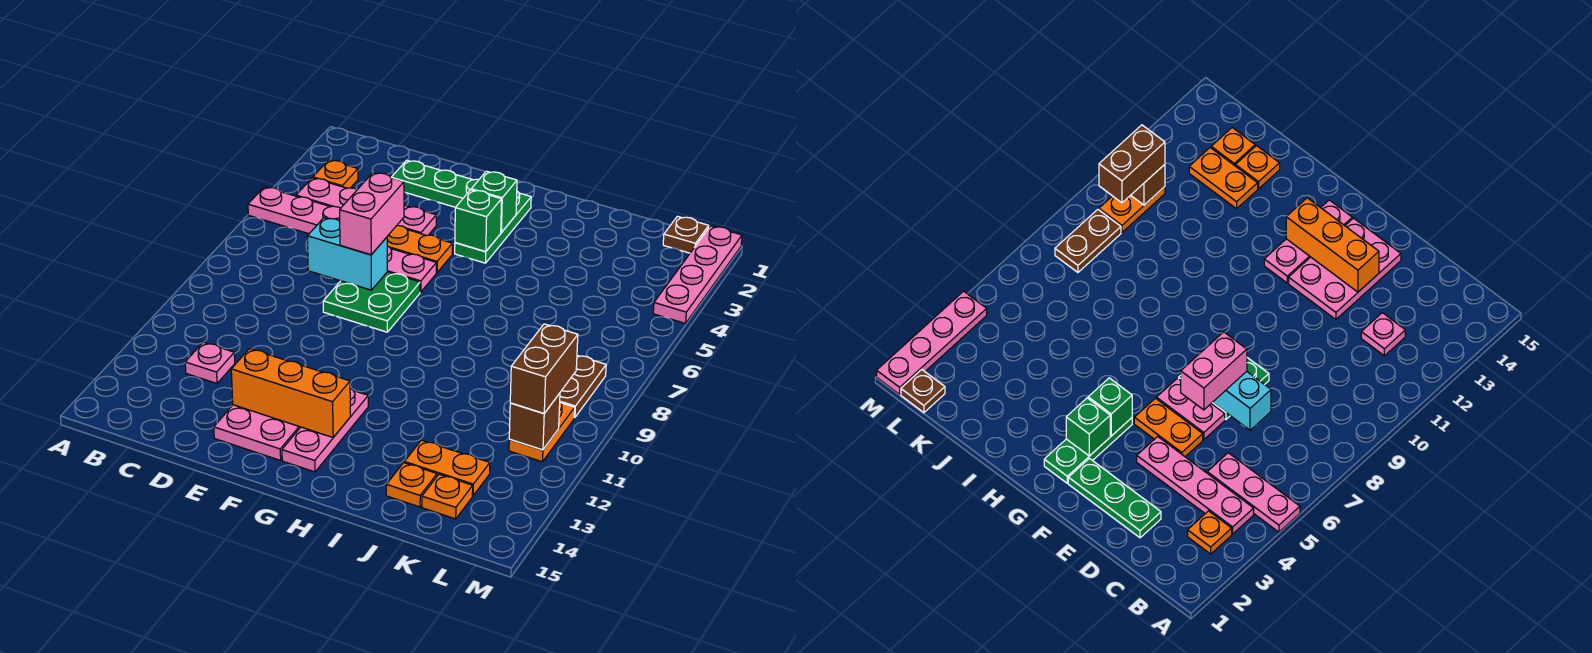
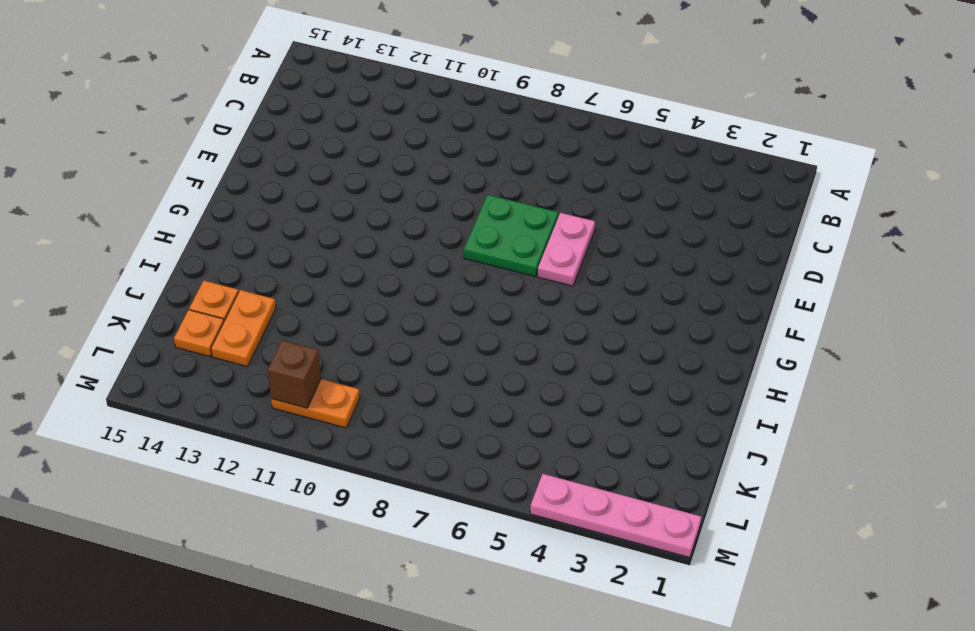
none -> pink 1x3 plate [248,187,341,234]
none -> orange 1x1 plate [313,160,358,188]
none -> pink 1x4 plate [296,178,436,235]

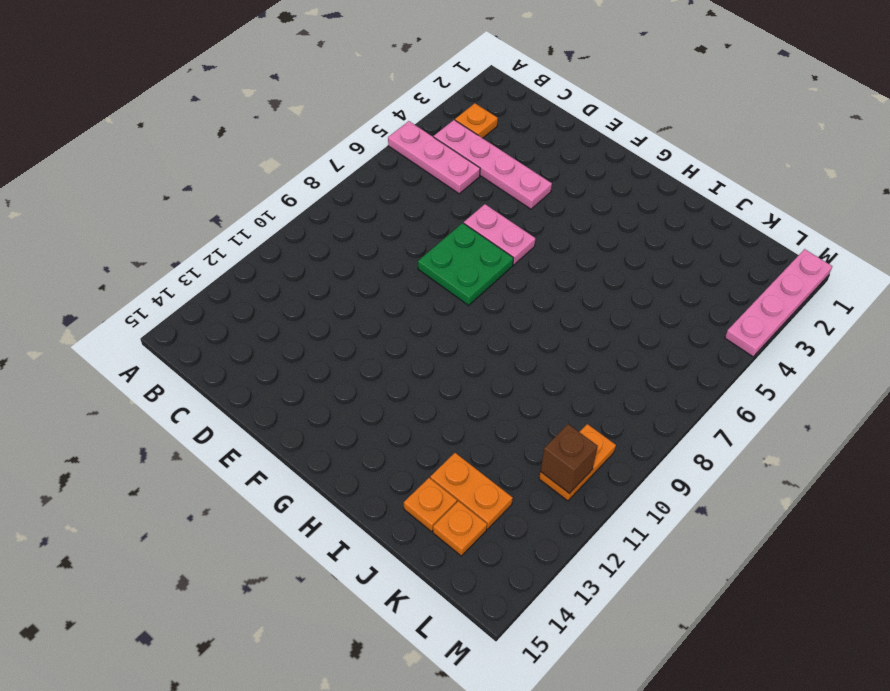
none -> pink 1x1 plate [185,342,235,383]
none -> green 1x3 plate [391,160,478,207]
none -> orange 1x2 plate [387,226,453,273]

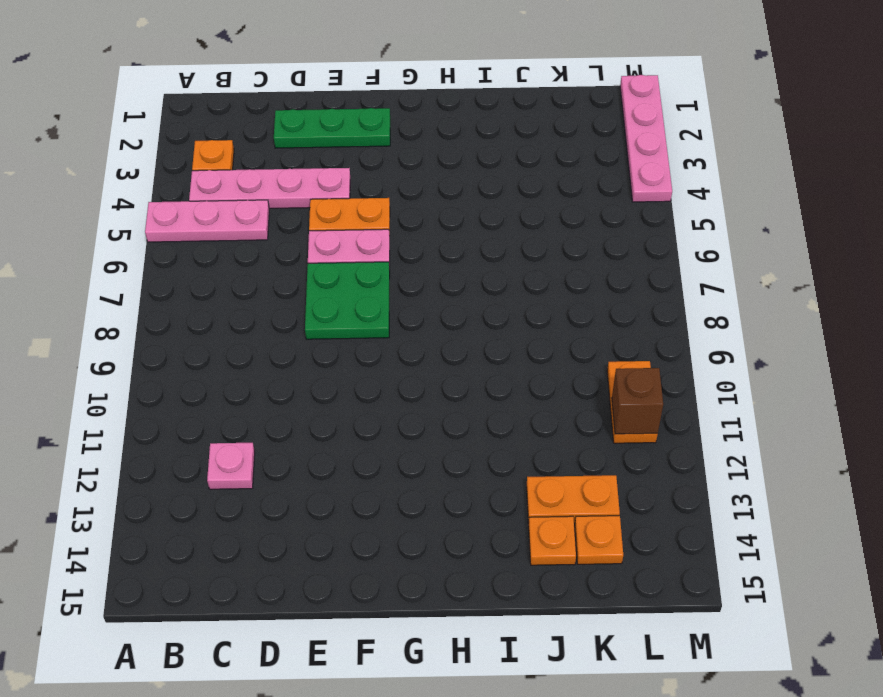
none -> pink 2x3 plate [214,405,300,460]
none -> green 1x3 plate [455,191,531,263]
none -> pink 1x3 plate [282,389,368,472]

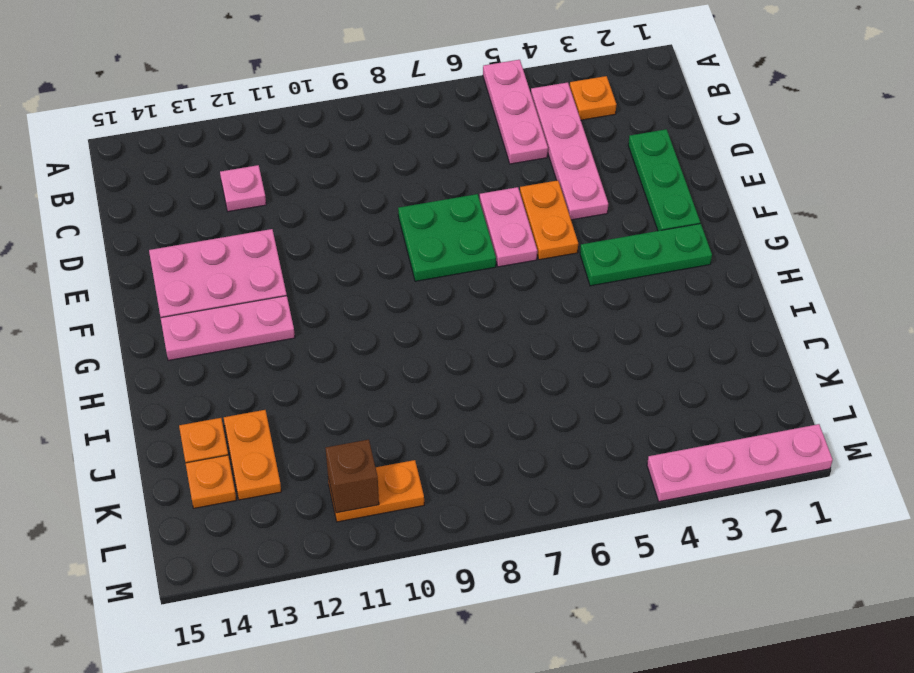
none -> brown 1x1 plate [663,216,709,253]
none -> brown 1x2 plate [560,356,606,418]
none -> cyan 1x2 brick [307,218,387,290]

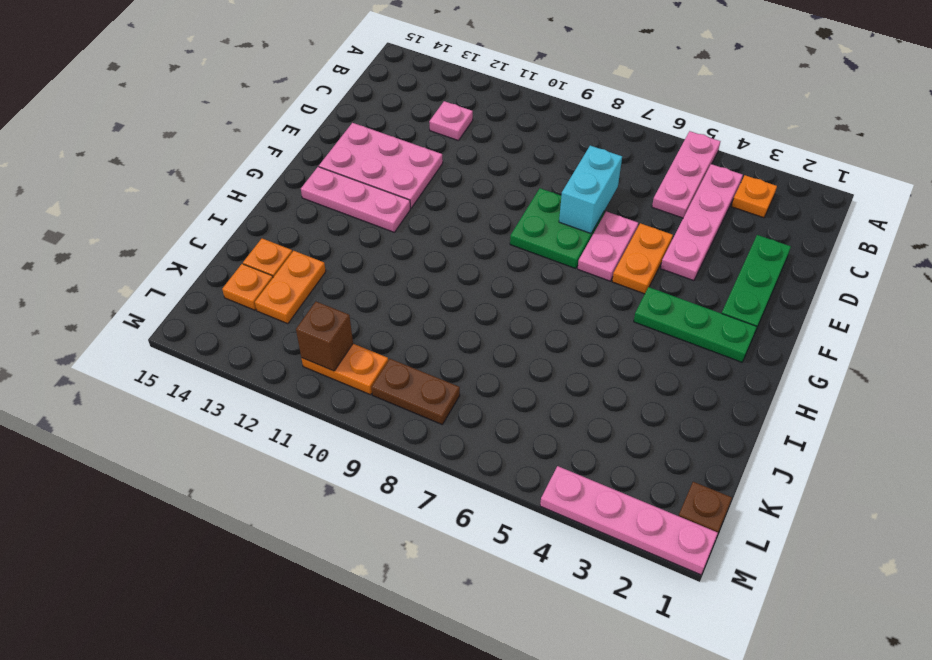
none -> orange 1x3 brick [231,349,350,437]
none -> green 1x1 brick [471,171,517,233]
none -> green 1x1 brick [455,190,502,252]

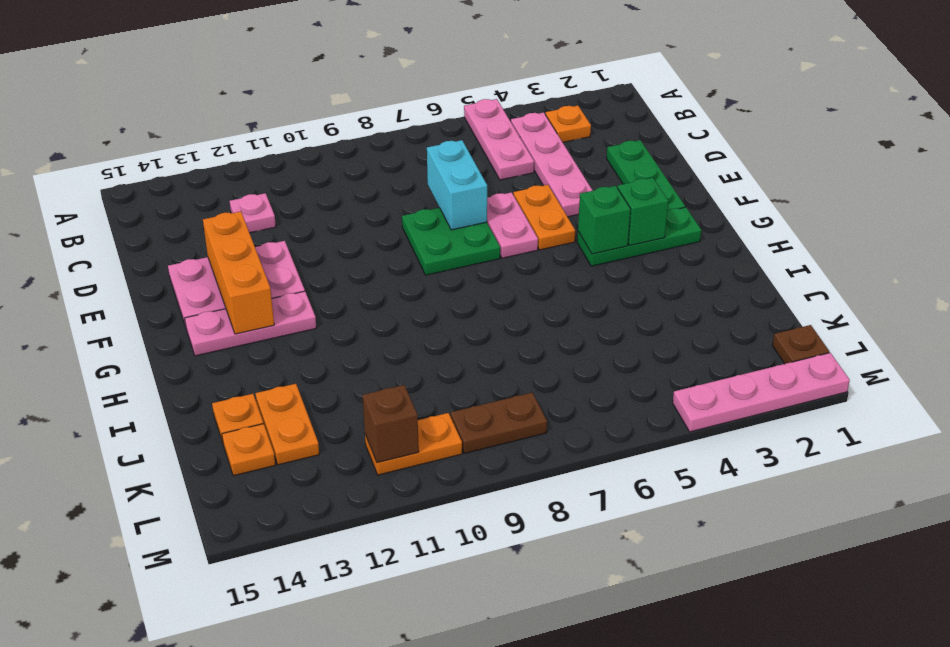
none -> pink 1x2 brick [340,172,404,255]
none -> brown 1x2 brick [510,324,578,413]

